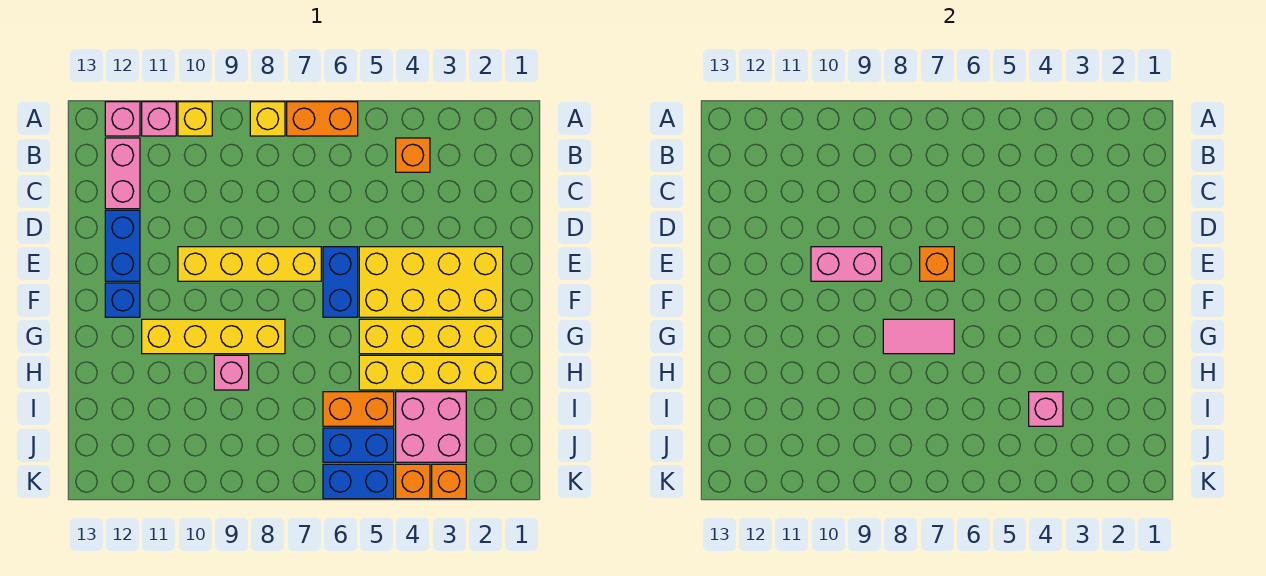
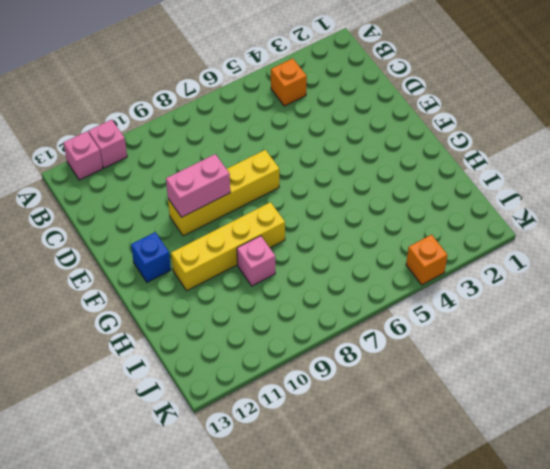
none -> orange 1x2 brick [287,102,358,136]
none -> yellow 1x1 brick [250,102,285,136]
none -> yellow 1x1 brick [178,102,212,136]

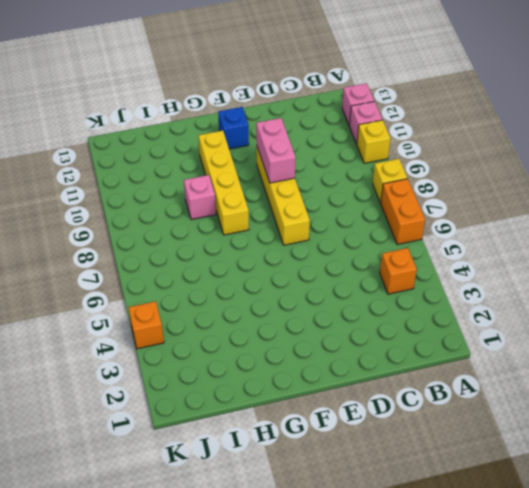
none -> pink 1x2 brick [105,138,140,209]
none -> blue 1x2 brick [105,210,140,281]
none -> yellow 2x4 brick [359,247,503,317]

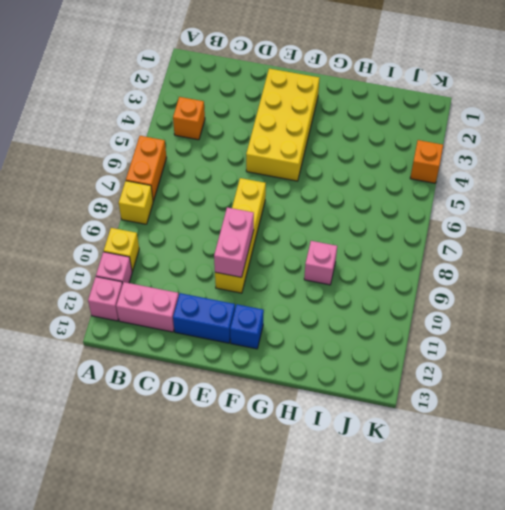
none -> blue 1x2 brick [323,247,358,317]
none -> yellow 1x4 brick [359,319,503,354]
none -> yellow 1x4 brick [142,319,285,354]

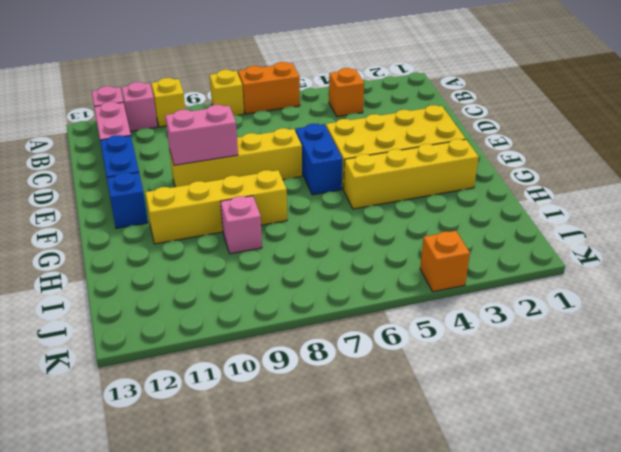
none -> yellow 1x4 brick [359,355,503,390]
none -> pink 2x2 brick [396,392,466,462]
none -> orange 1x2 brick [323,392,394,426]

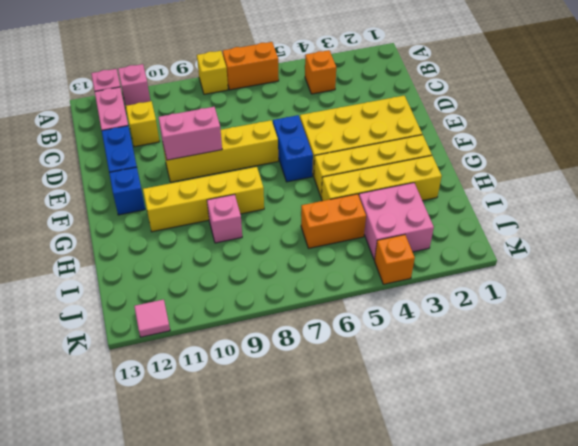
yellow 1x1 brick [126,101,160,147] -> yellow 1x1 brick moved to [178,102,212,136]
pink 1x1 tile [134,300,170,337] -> none
none -> blue 1x2 brick [323,428,394,462]
none -> orange 1x1 brick [432,464,466,499]
none -> blue 1x2 brick [323,464,394,499]

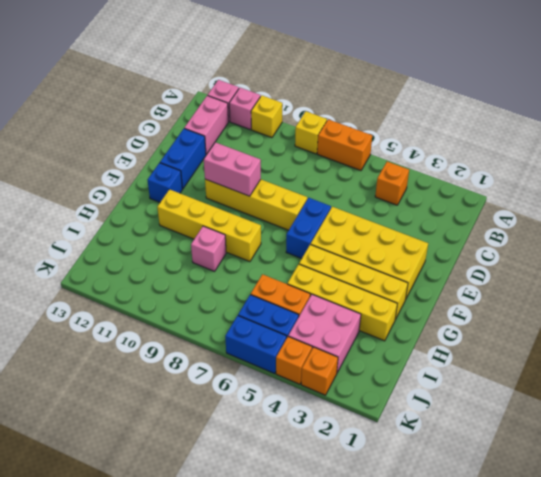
none -> orange 1x1 brick [920,247,954,281]
none -> pink 1x2 tile [883,319,954,354]
none -> pink 1x1 brick [1029,392,1063,426]

